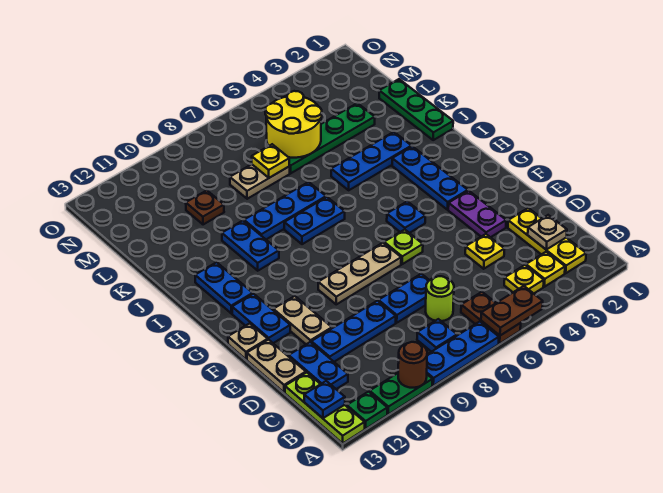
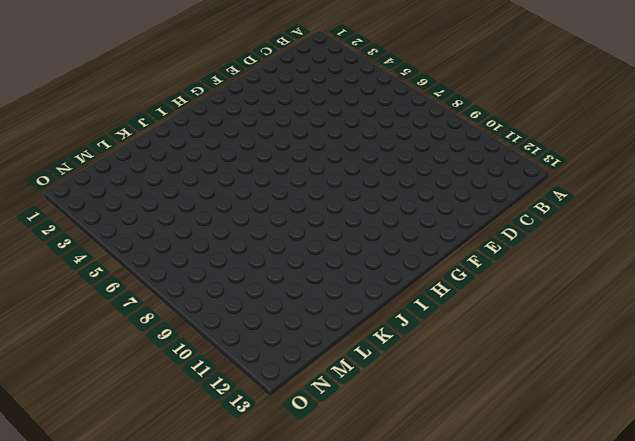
none -> brown 1x2 plate [461,292,521,344]
none -> blue 1x3 plate [427,322,499,386]
none -> green 1x2 plate [370,373,433,414]
none -> green 1x1 plate [347,392,387,429]

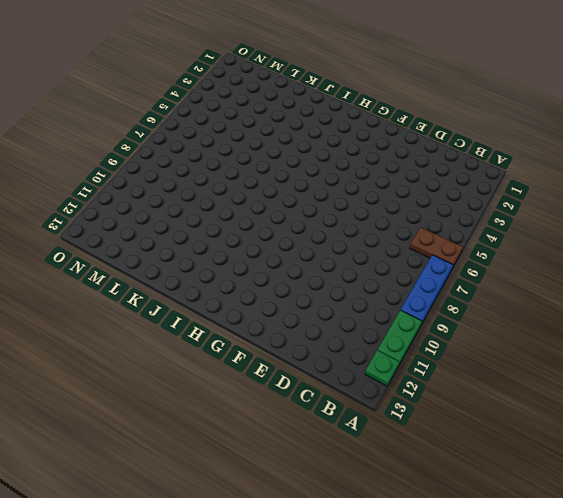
none -> lime 1x3 plate [285,373,365,443]
none -> yellow 1x3 plate [508,208,586,273]
none -> yellow 1x1 plate [526,252,565,287]
none -> yellow 1x1 plate [504,265,544,293]

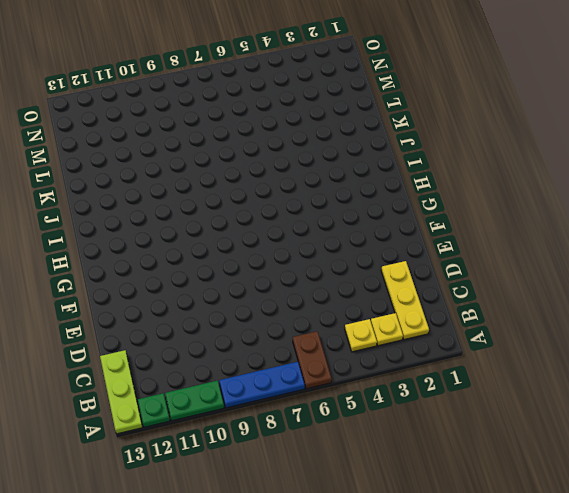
none -> blue 1x1 plate [417,319,457,352]
none -> lime 1x1 round brick [426,276,454,321]
none -> blue 1x2 plate [289,342,348,389]
none -> yellow 1x1 plate [465,234,504,269]

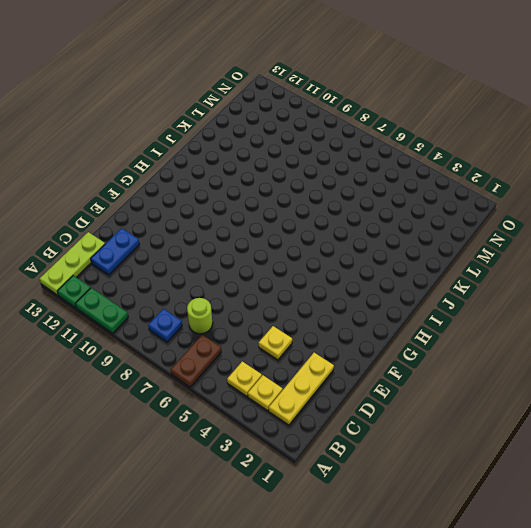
none -> blue 1x3 plate [427,322,499,386]
none -> blue 1x2 plate [378,274,429,323]
none -> blue 1x3 plate [311,301,396,362]
none -> tan 1x2 plate [247,339,306,393]

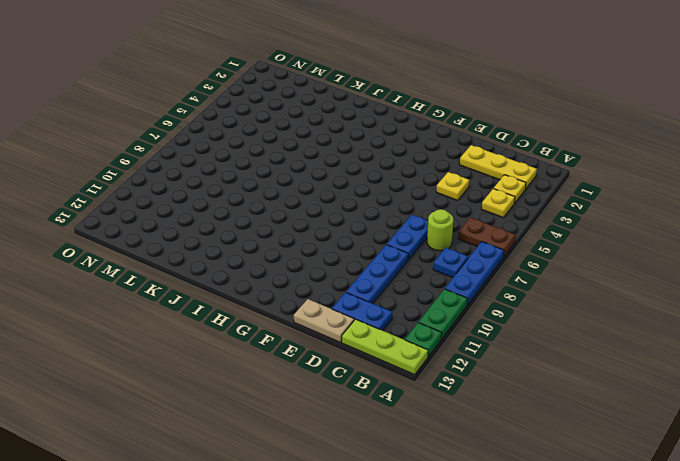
none -> purple 1x2 plate [448,191,506,237]
none -> tan 1x2 plate [273,296,332,344]
none -> lime 1x1 plate [384,230,423,264]
none -> tan 1x3 plate [318,243,401,304]

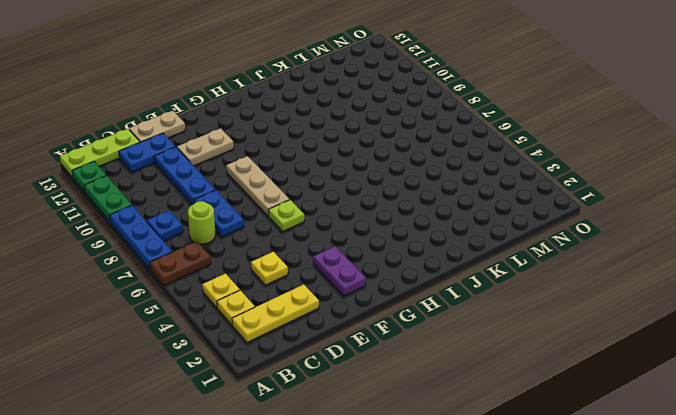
purple 1x2 plate [313,246,366,296] -> purple 1x2 plate turned to [448,191,506,237]
none -> blue 1x2 plate [232,294,290,343]
none -> tan 1x1 plate [228,323,268,360]
none -> blue 1x3 plate [392,146,468,210]
none -> blue 1x1 plate [387,201,425,233]

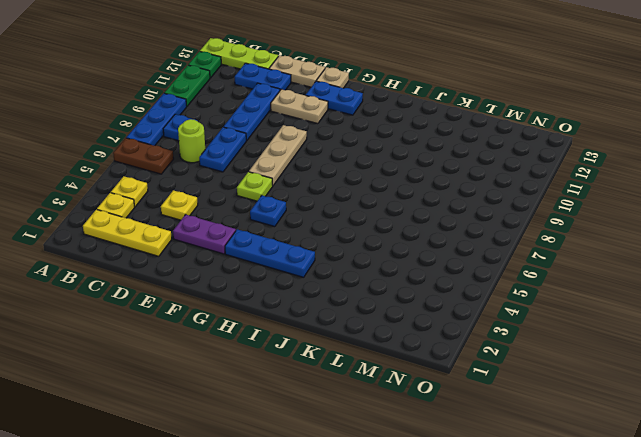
none -> blue 1x2 plate [195,262,253,313]
none -> blue 1x2 plate [284,197,345,244]
none -> blue 1x2 plate [222,221,279,271]
none -> green 1x3 plate [379,79,453,140]

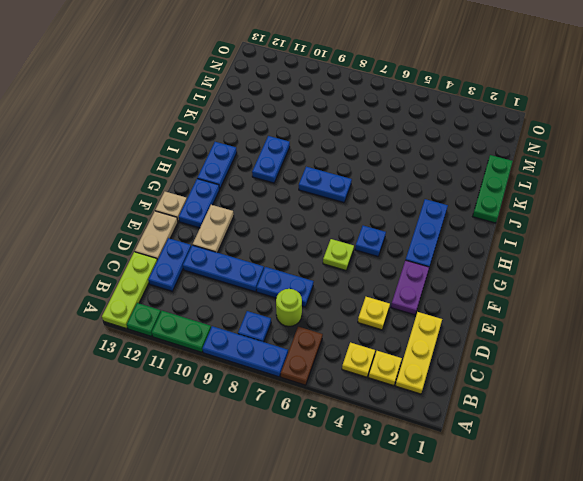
none -> tan 1x3 plate [318,243,401,304]
none -> blue 1x3 plate [331,132,411,190]
none -> blue 1x3 plate [244,182,326,239]
none -> green 1x4 plate [289,103,375,173]

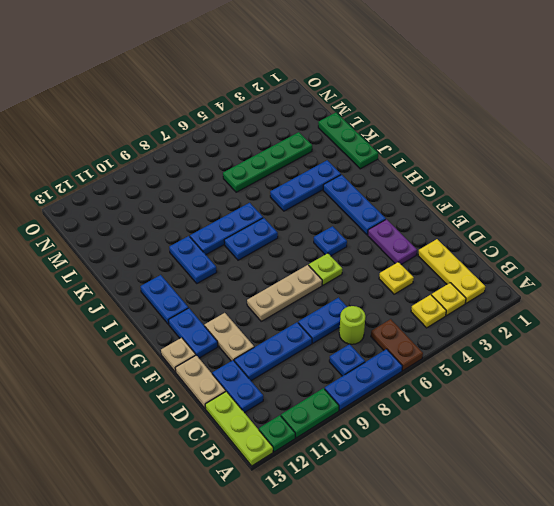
none -> tan 1x2 plate [230,164,290,199]
none -> brown 1x1 plate [186,190,224,225]
none -> brown 1x2 plate [481,286,543,336]
none -> brown 1x1 round brick [398,342,427,388]

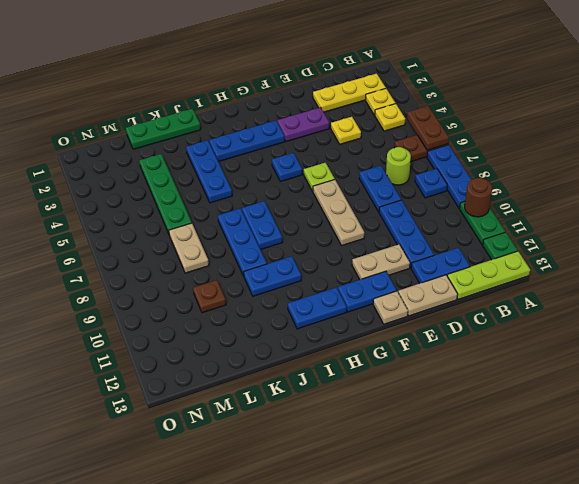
none -> blue 1x1 plate [304,381,345,418]
none -> tan 1x1 plate [528,215,567,250]
none -> yellow 2x2 round brick [265,91,322,158]
none -> yellow 1x1 plate [252,144,289,178]

